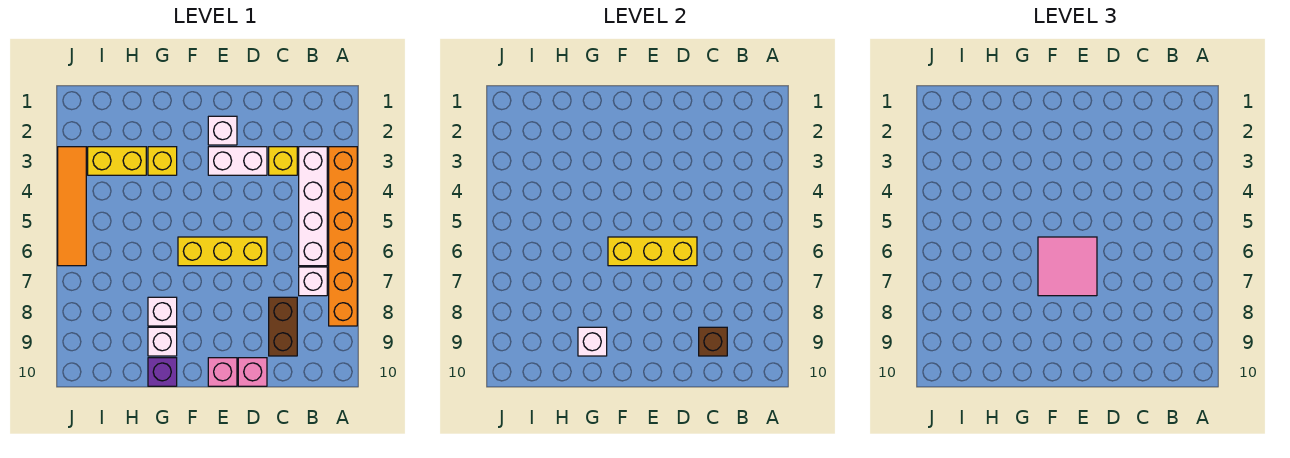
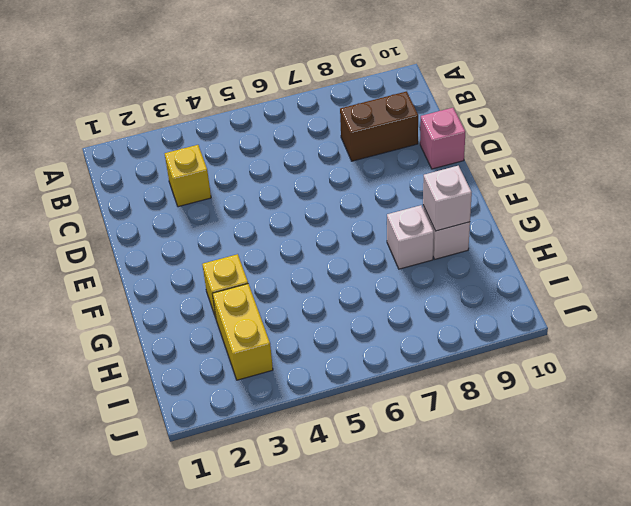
none -> orange 1x6 brick [329,147,357,326]
none -> white 1x4 brick [299,147,327,266]
none -> white 1x1 brick [299,267,327,296]

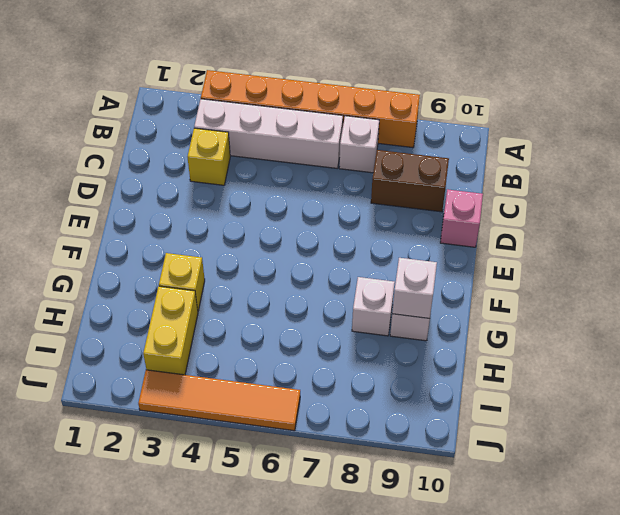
none -> white 1x2 brick [208,147,267,175]
none -> yellow 1x3 brick [178,237,267,266]
none -> white 1x1 brick [208,116,237,145]

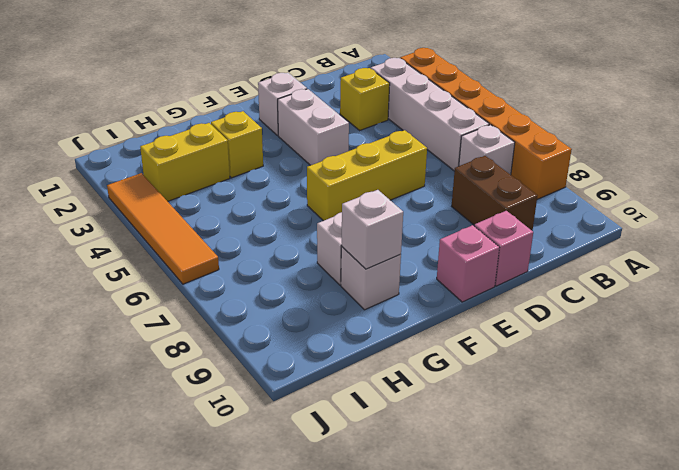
white 1x2 brick [278,89,349,165] -> white 1x2 brick turned to [208,147,267,175]
none -> purple 1x1 brick [148,358,177,386]
none -> brown 1x1 brick [699,327,727,356]
none -> yellow 1x3 brick [608,237,697,266]

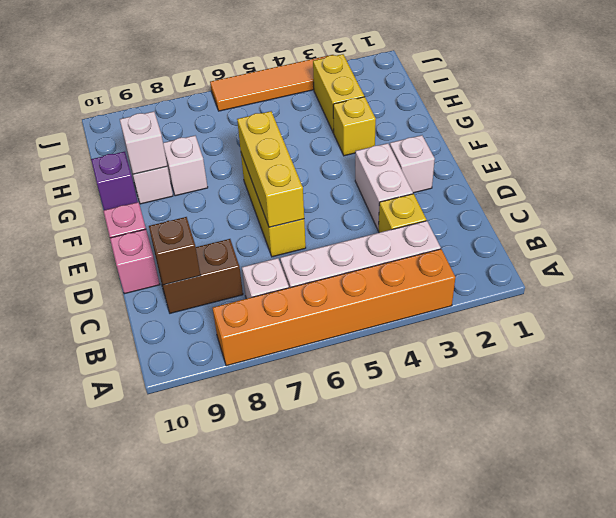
none -> pink 2x2 tile [1038,237,1097,296]

